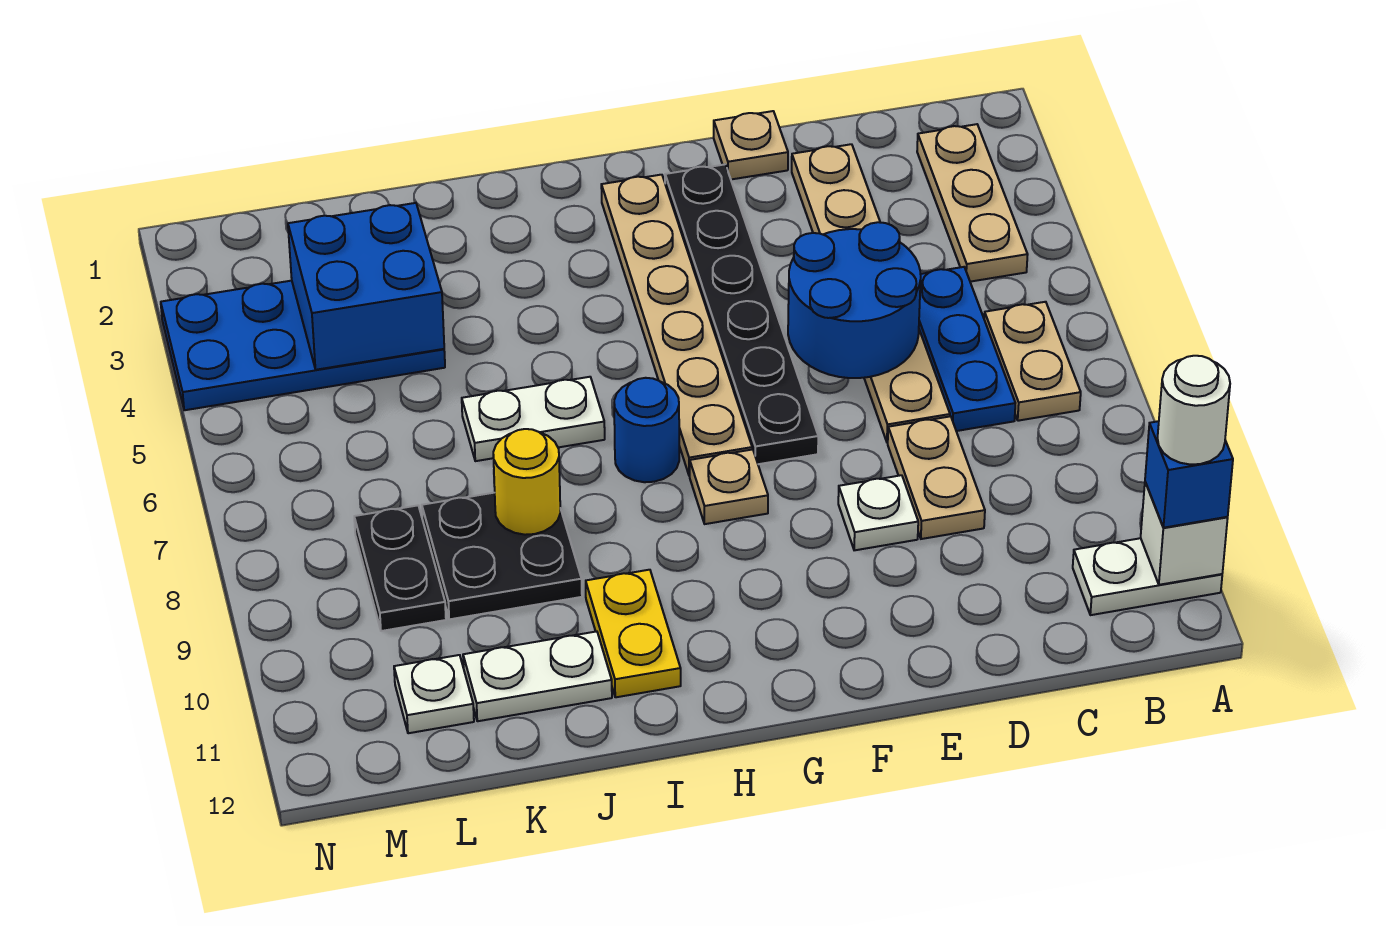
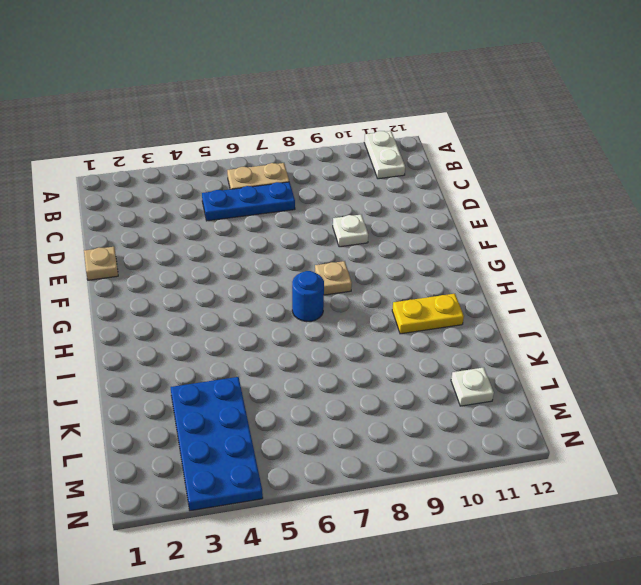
none -> tan 1x3 plate [917,124,1028,282]
none -> tan 1x6 plate [792,144,950,443]
none -> tan 1x2 plate [888,416,985,539]

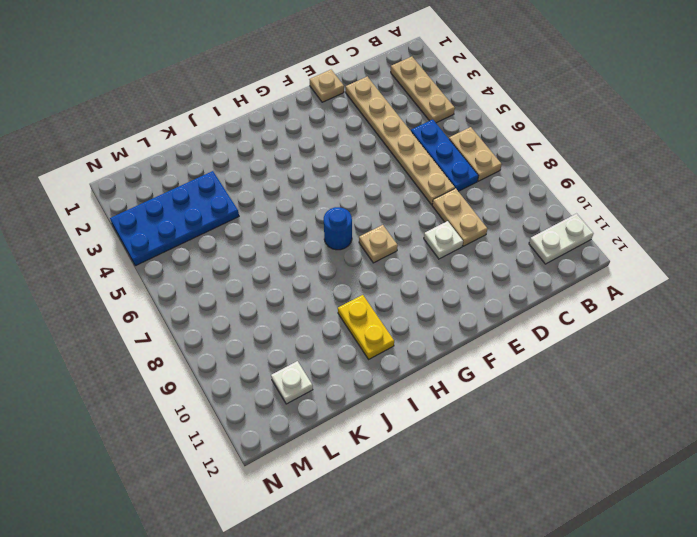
none -> black 1x6 plate [665,165,818,464]
none -> tan 1x6 plate [601,175,752,476]
none -> white 1x2 plate [462,377,605,461]

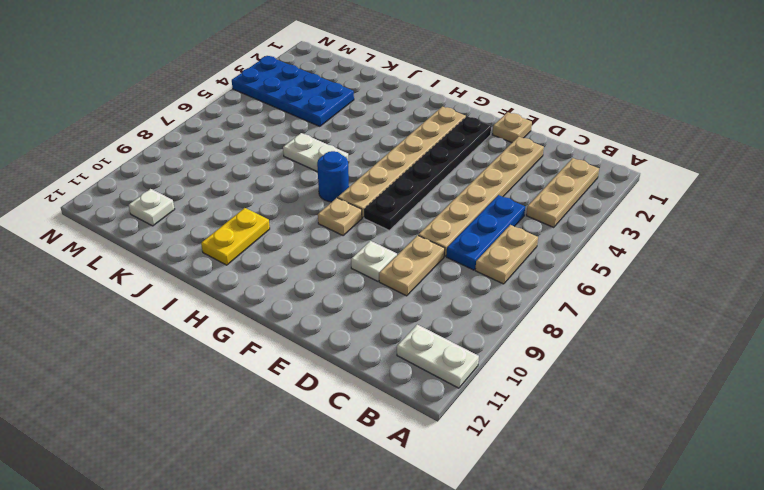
none -> black 2x2 plate [422,493,582,619]
none -> white 1x2 plate [463,631,612,721]
none -> black 1x2 plate [354,505,446,631]

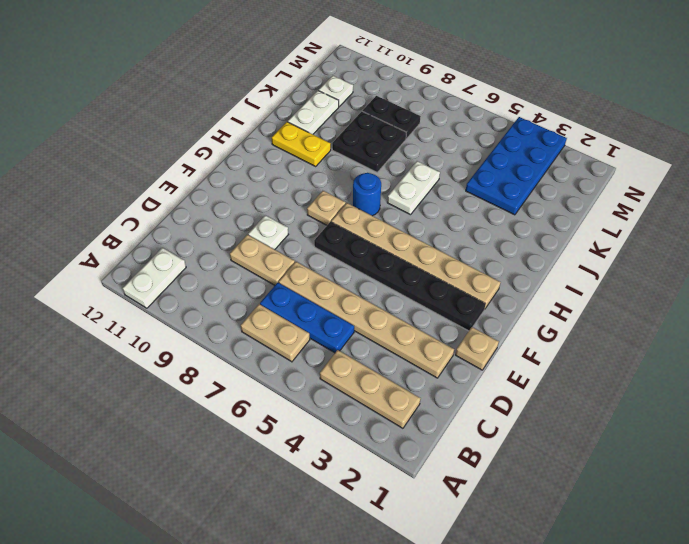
none -> white 1x1 brick [1141,482,1228,585]
none -> blue 2x2 round brick [788,222,921,378]
none -> yellow 1x1 round brick [493,429,560,535]

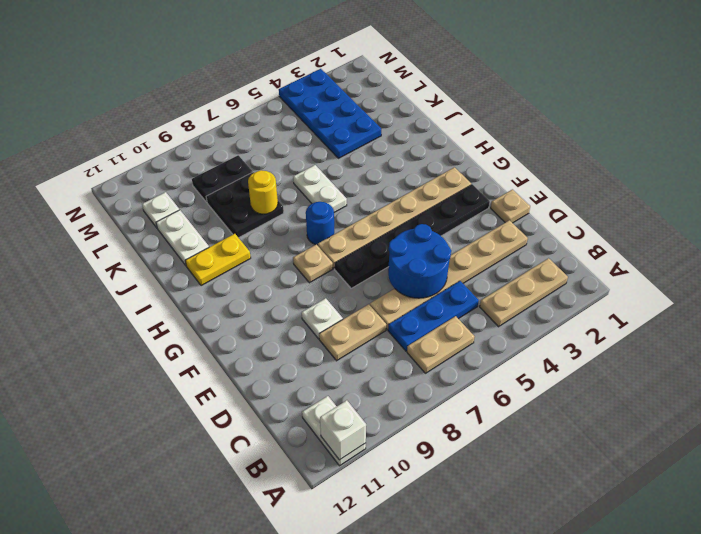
none -> blue 2x2 brick [288,203,444,370]
none -> blue 1x1 brick [1145,421,1233,528]
none -> white 1x1 round brick [1158,356,1230,465]

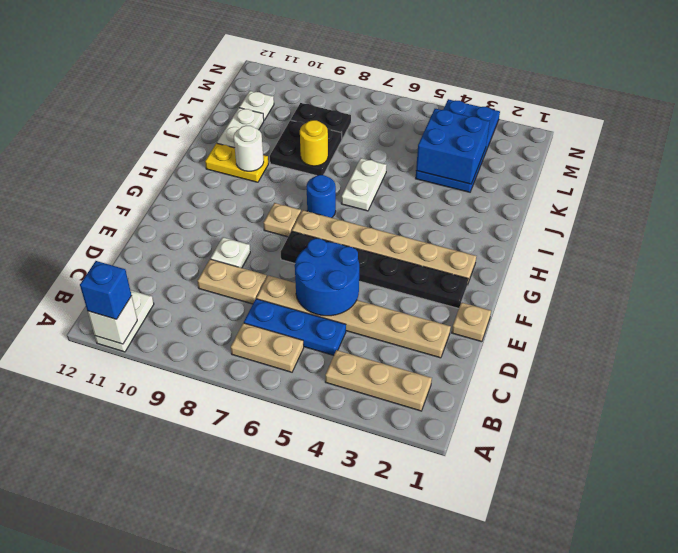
white 1x1 round brick [234,126,264,171] -> white 1x1 round brick moved to [1158,356,1230,465]

